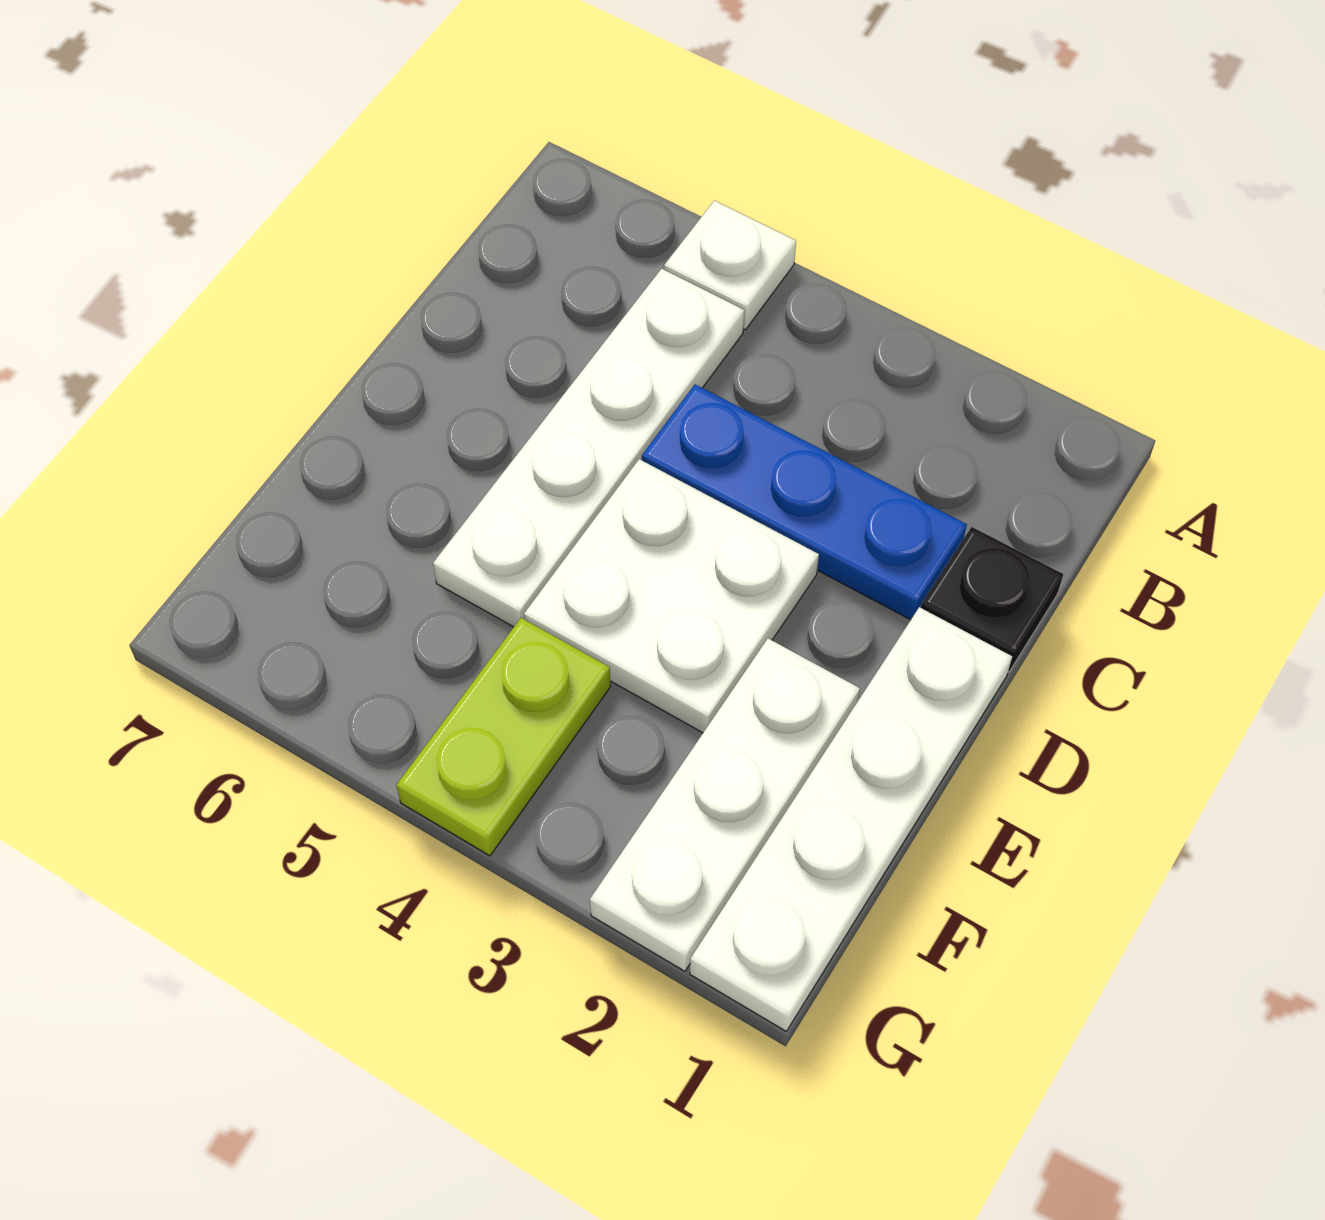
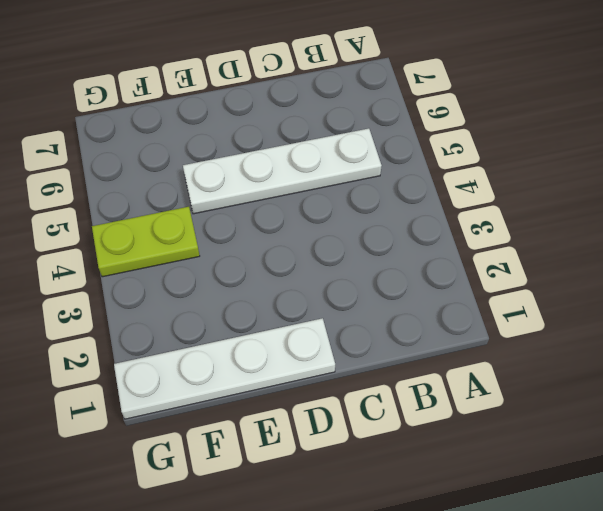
none -> white 1x1 plate [664,201,796,330]
none -> black 1x1 plate [921,527,1063,672]

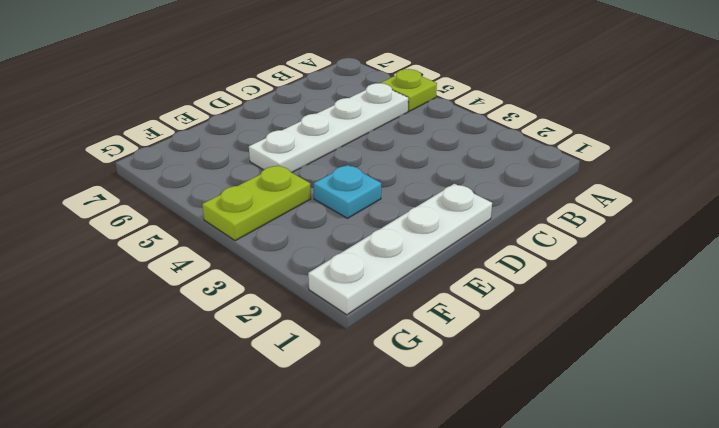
lime 1x1 plate [381,69,437,111] -> white 1x1 plate [664,201,796,330]
cyan 1x1 plate [314,165,381,218] -> white 2x2 plate [524,459,819,733]
none -> black 1x1 plate [921,527,1063,672]
none -> blue 1x3 plate [642,384,967,620]

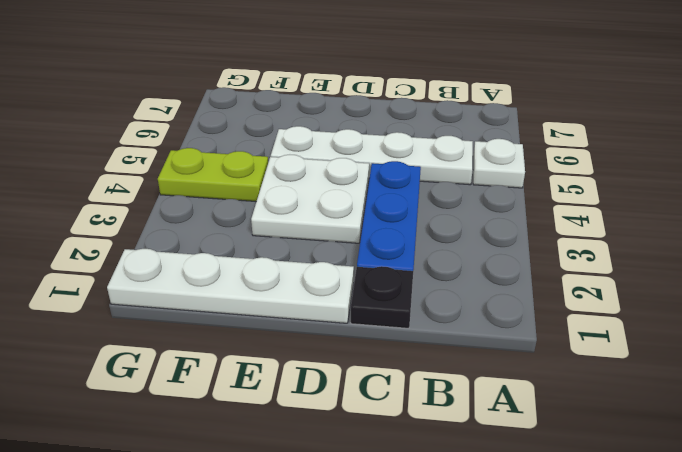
none -> white 1x3 plate [590,638,860,971]

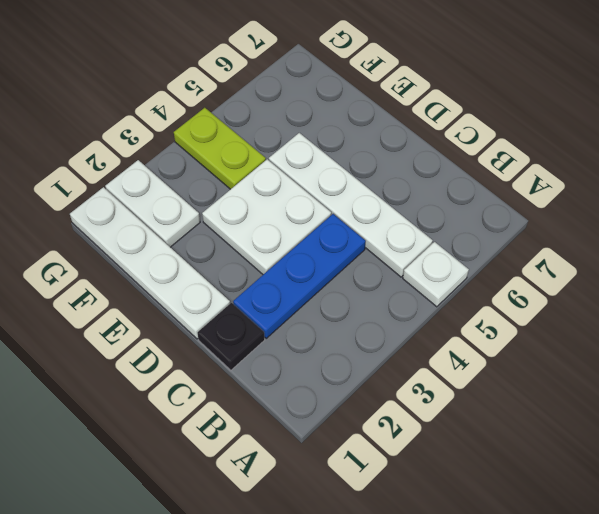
white 1x2 plate [105,160,200,247] -> white 1x3 plate [590,638,860,971]

